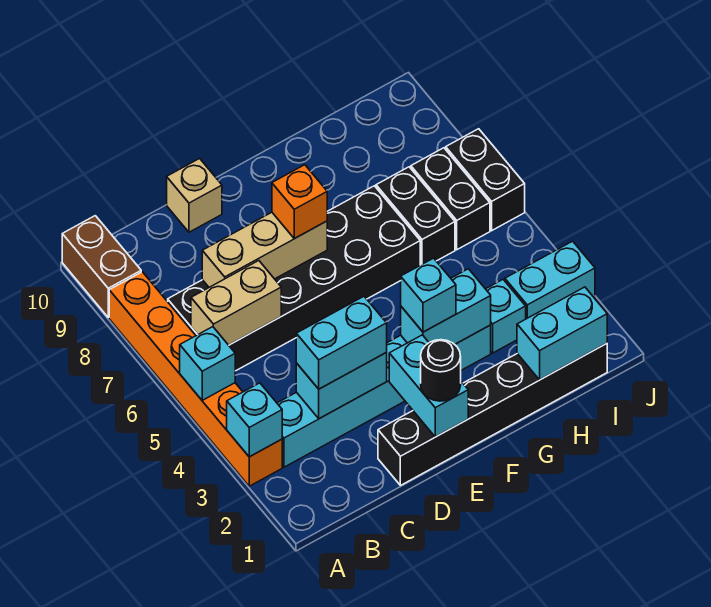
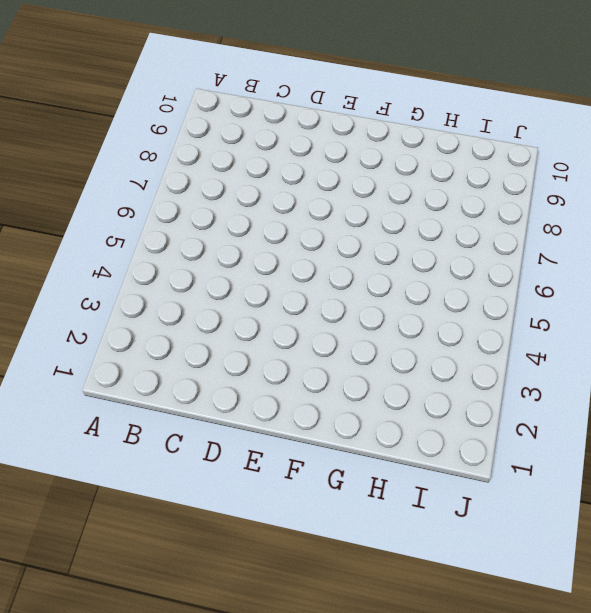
none -> orange 1x6 brick [109,272,282,486]
none -> brown 1x2 brick [62,216,141,317]
none -> cyan 1x6 brick [277,325,491,467]

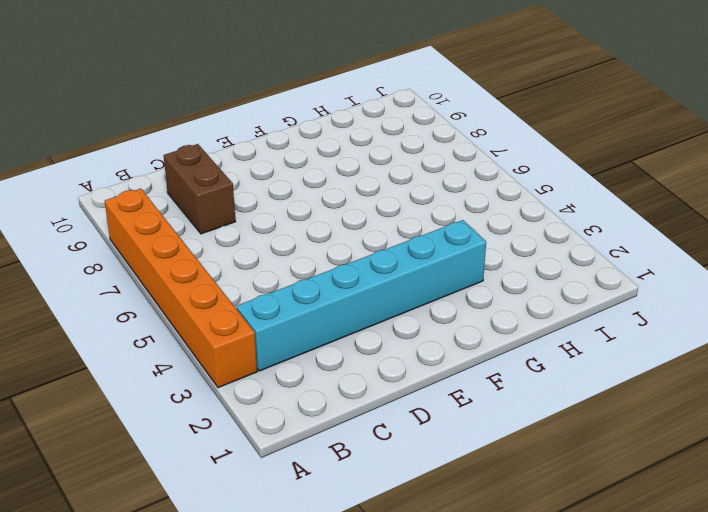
brown 1x2 brick [164,144,236,234] -> brown 1x2 brick moved to [62,216,141,317]
none -> black 2x6 brick [168,186,420,371]
none -> black 1x6 brick [378,344,607,485]
none -> tan 1x1 brick [167,159,222,232]

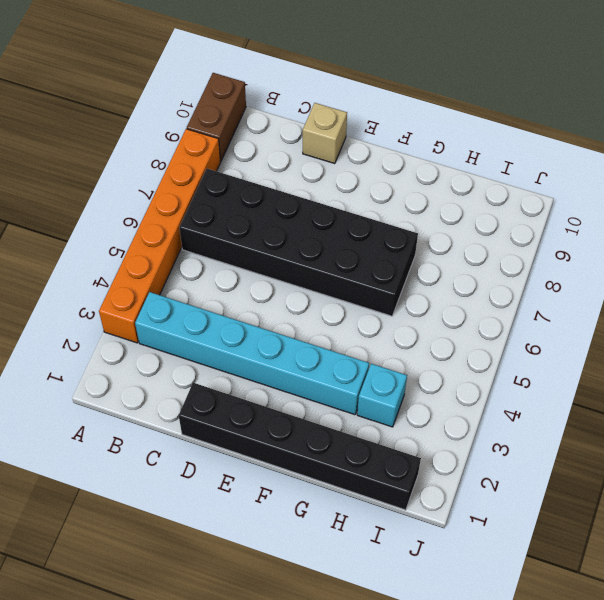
none -> black 1x2 brick [376,167,455,265]
none -> cyan 1x2 brick [505,241,595,319]
none -> black 1x2 brick [411,148,490,250]

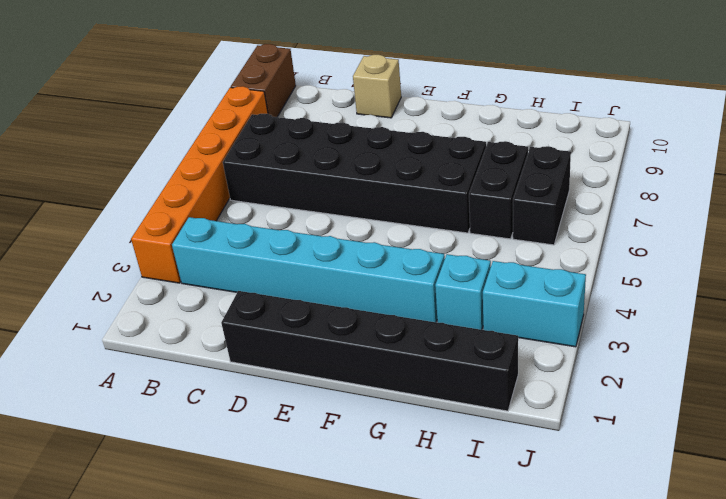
none -> black 1x2 brick [446,129,525,231]
none -> cyan 1x1 brick [227,383,282,457]
none -> cyan 1x1 brick [180,327,235,400]

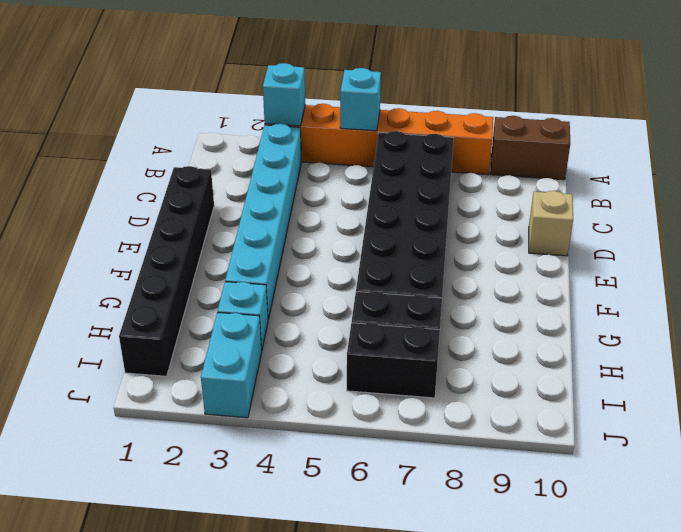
none -> black 1x2 brick [446,129,525,231]
none -> tan 1x2 brick [191,261,281,345]
none -> cyan 1x2 brick [296,353,387,419]

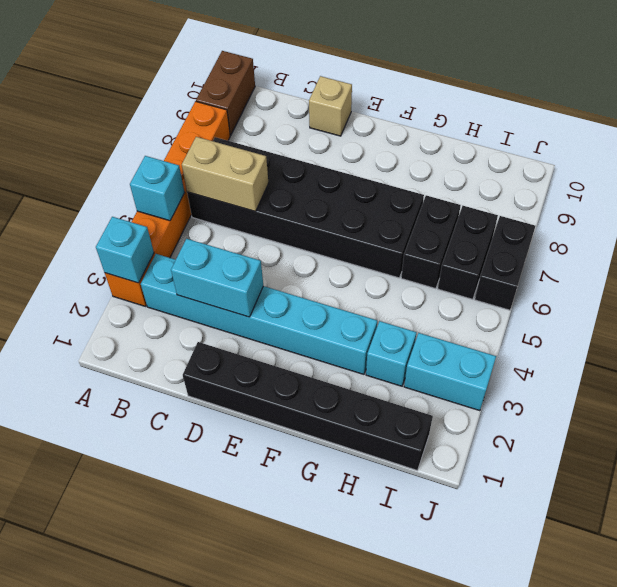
none -> tan 1x3 brick [202,212,327,287]
none -> cyan 1x2 brick [389,335,468,437]
none -> cyan 1x2 brick [401,269,491,344]

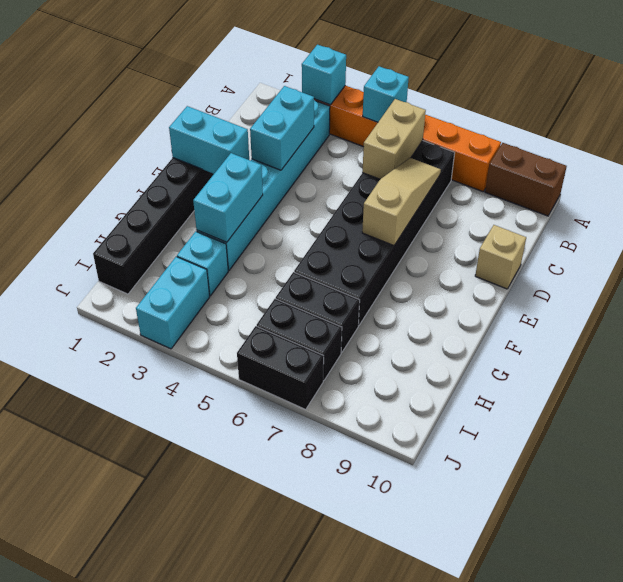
tan 1x3 slope [362,158,441,246] -> tan 1x3 brick [202,212,327,287]
none -> cyan 1x2 brick [517,287,607,380]
none -> cyan 1x2 brick [296,297,387,389]
none -> black 1x1 round brick [421,340,461,401]

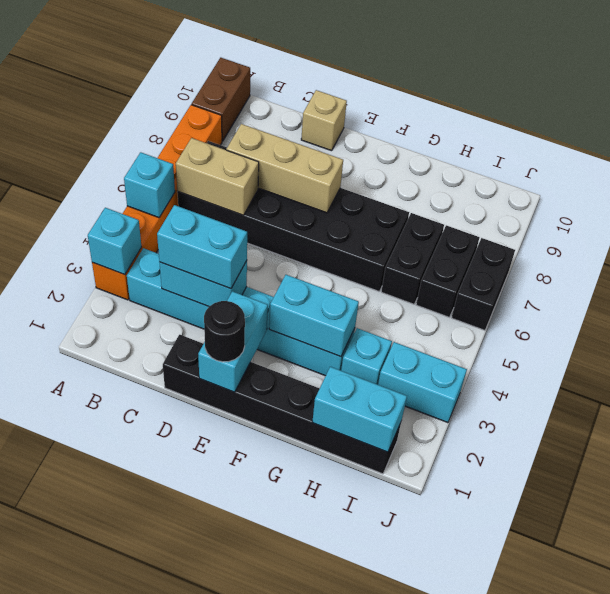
none -> orange 1x1 brick [272,165,327,239]
none -> cyan 1x1 brick [401,258,456,332]

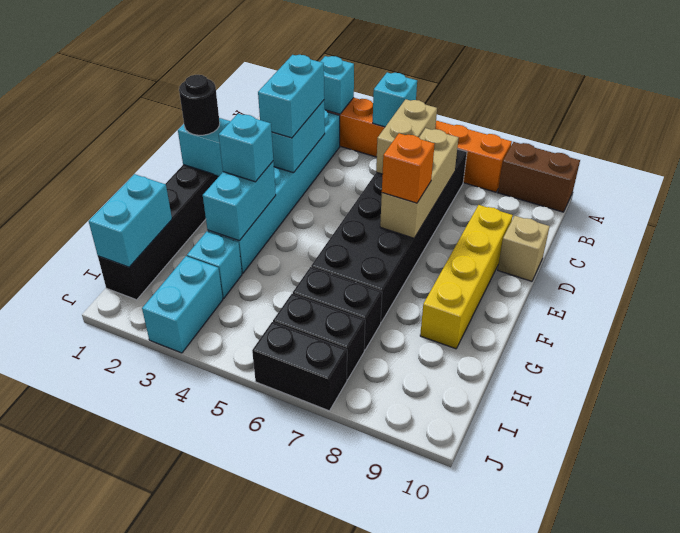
yellow 1x4 brick [420,205,513,349] -> none

